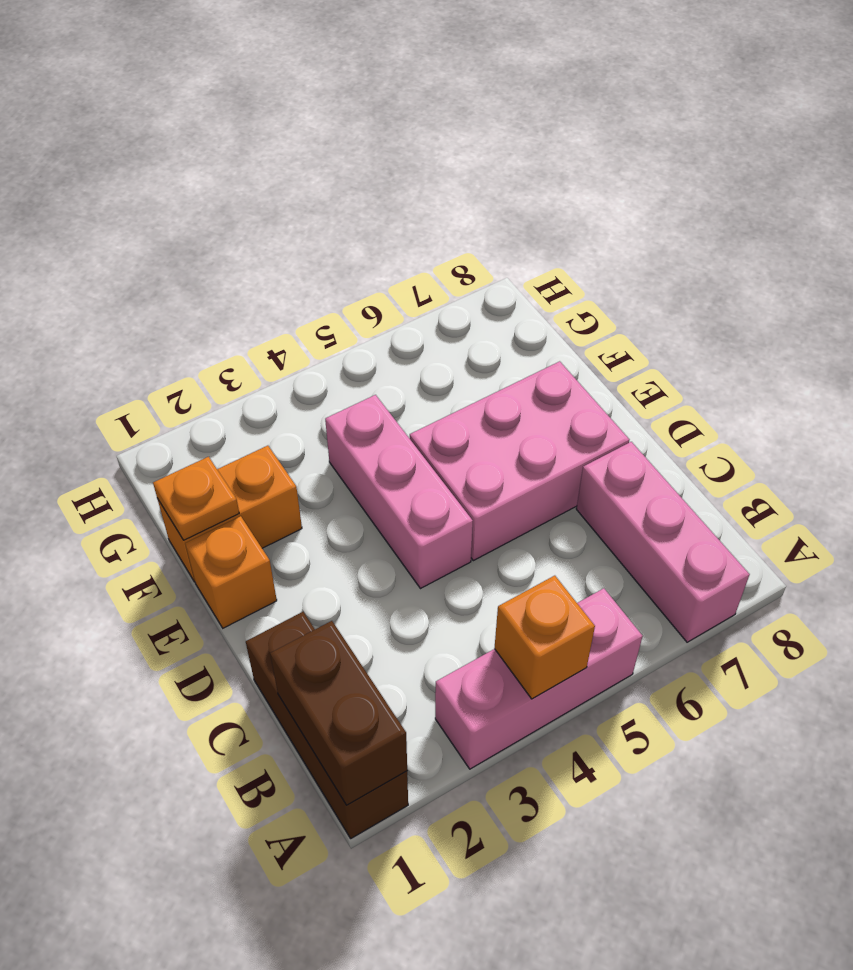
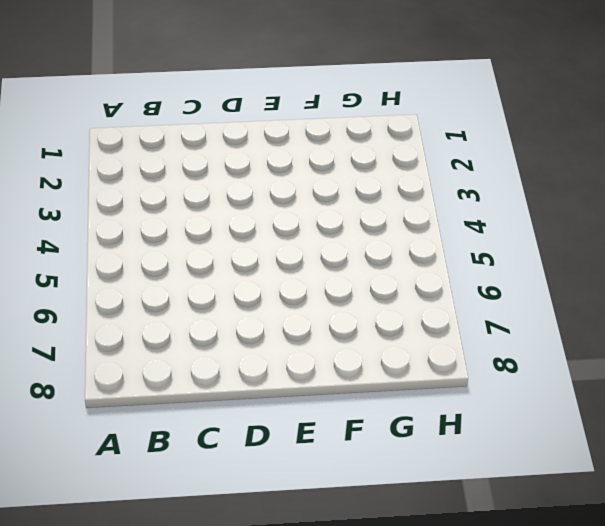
none -> brown 1x3 brick [246,612,408,838]
none -> pink 1x3 brick [435,588,643,769]

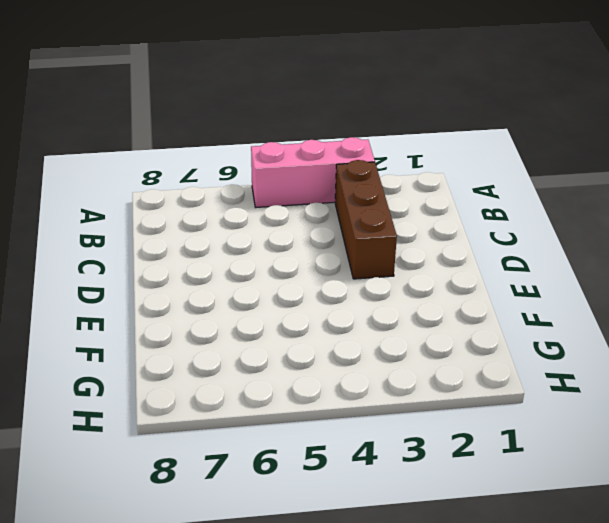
brown 1x3 brick [335,160,397,279] -> brown 1x3 brick moved to [246,612,408,838]
none -> pink 1x3 brick [576,442,750,642]
none -> pink 1x3 brick [325,395,473,589]

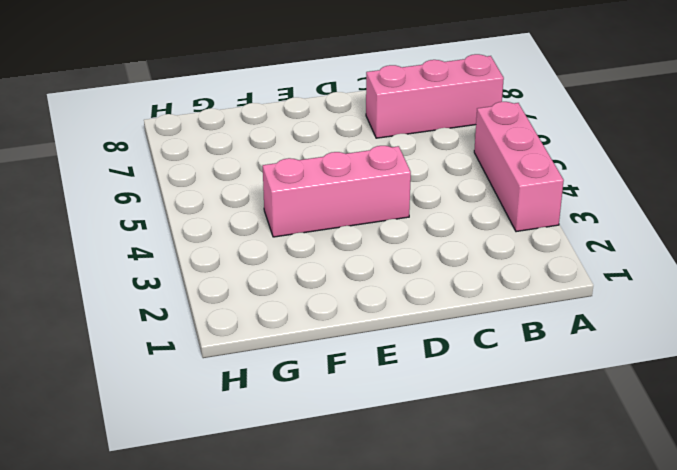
none -> brown 1x3 brick [246,612,408,838]
none -> pink 2x3 brick [410,361,629,561]

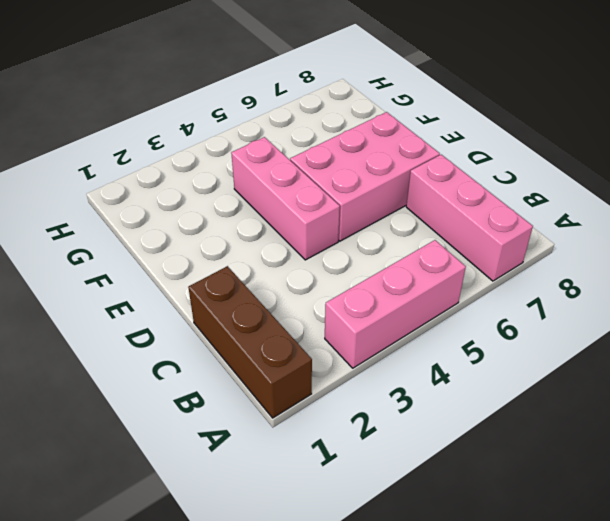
none -> orange 1x1 brick [185,516,277,628]
none -> orange 1x2 brick [158,446,302,582]

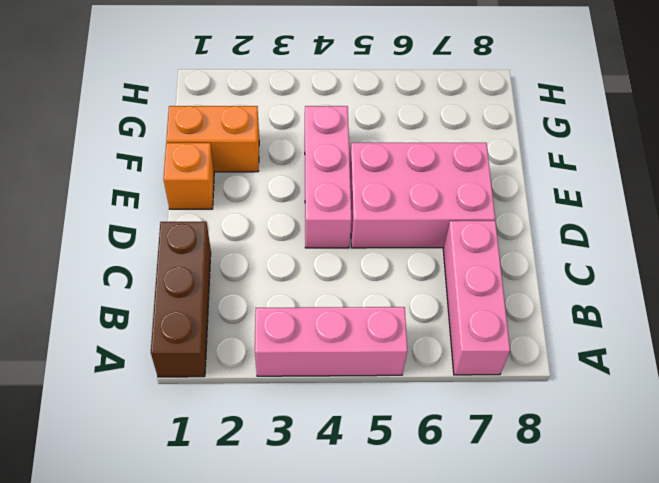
none -> brown 1x2 brick [270,621,407,805]
none -> orange 1x1 brick [494,576,595,699]

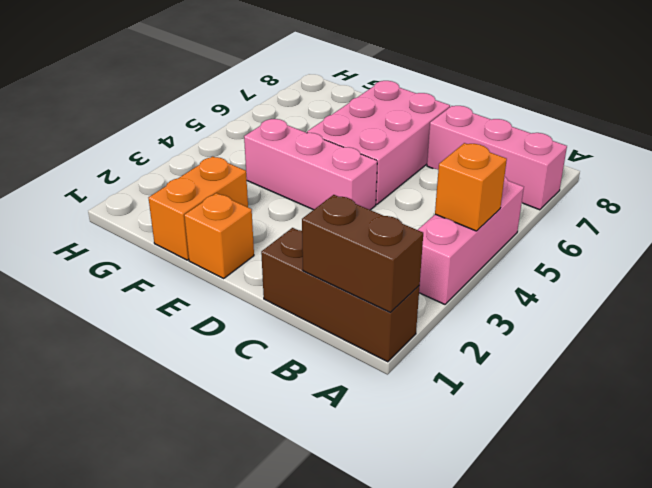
none -> orange 1x1 plate [153,457,239,540]

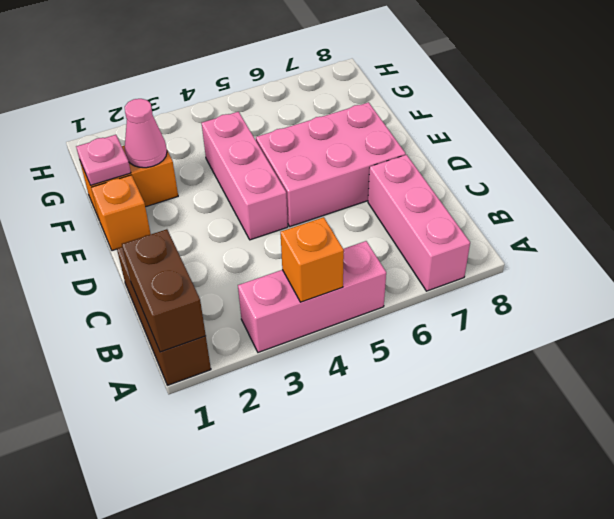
pink 1x1 plate [76,135,131,185] -> orange 1x1 plate [153,457,239,540]
pink 1x1 cone [125,99,167,168] -> none

